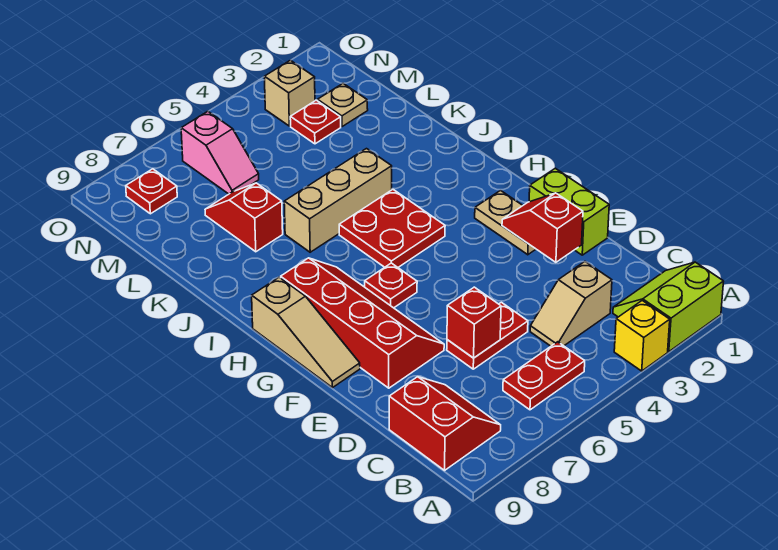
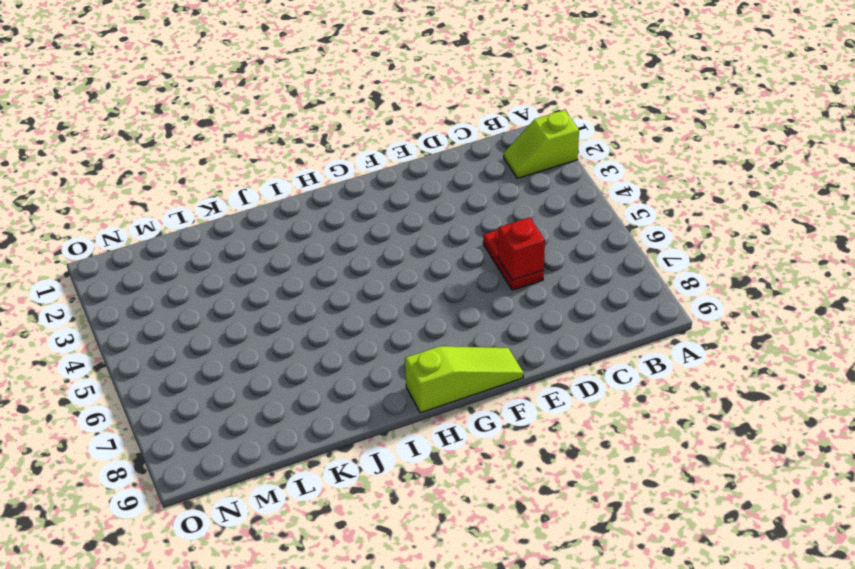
lime 1x2 slope [504,110,579,178] -> lime 2x2 slope [613,262,724,352]
lime 1x3 slope [405,346,523,413] -> tan 1x3 slope [252,277,360,388]
none -> yellow 1x1 brick [614,301,670,371]
none -> red 1x2 plate [503,342,585,410]
none -> red 2x2 slope [389,377,501,470]

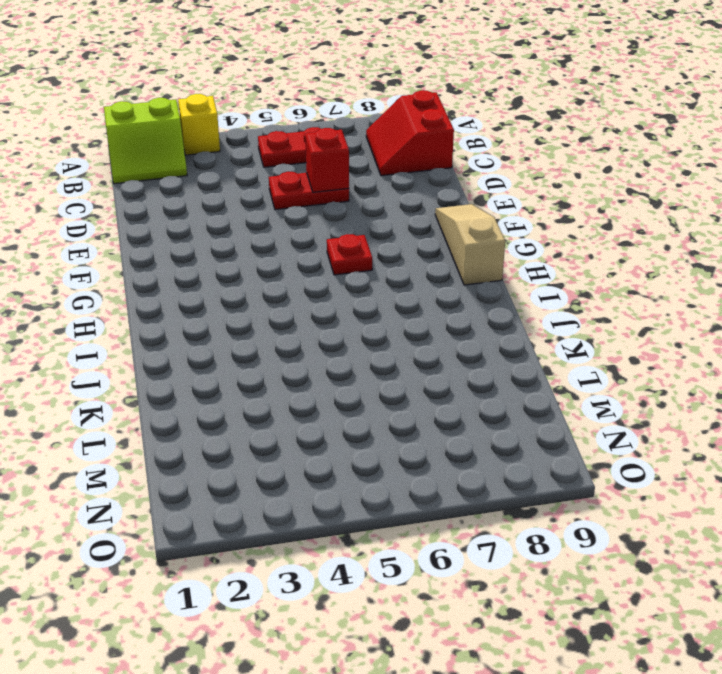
none -> tan 1x2 slope [530,262,612,346]
none -> lime 1x2 brick [529,168,609,255]
none -> red 2x4 slope [281,258,444,388]

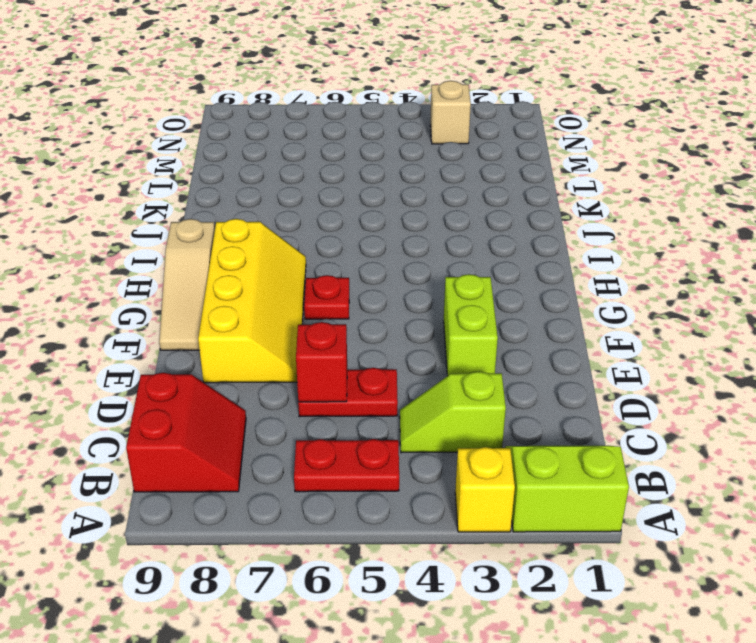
lime 1x2 slope [400,372,506,453] -> tan 1x2 slope [530,262,612,346]
lime 1x2 brick [444,274,498,376] -> lime 1x2 brick moved to [529,168,609,255]
yellow 2x4 slope [198,219,306,383] -> red 2x4 slope [281,258,444,388]
none -> tan 1x2 plate [475,191,536,255]
none -> red 2x2 plate [339,190,445,267]
none -> tan 1x3 brick [284,149,392,252]

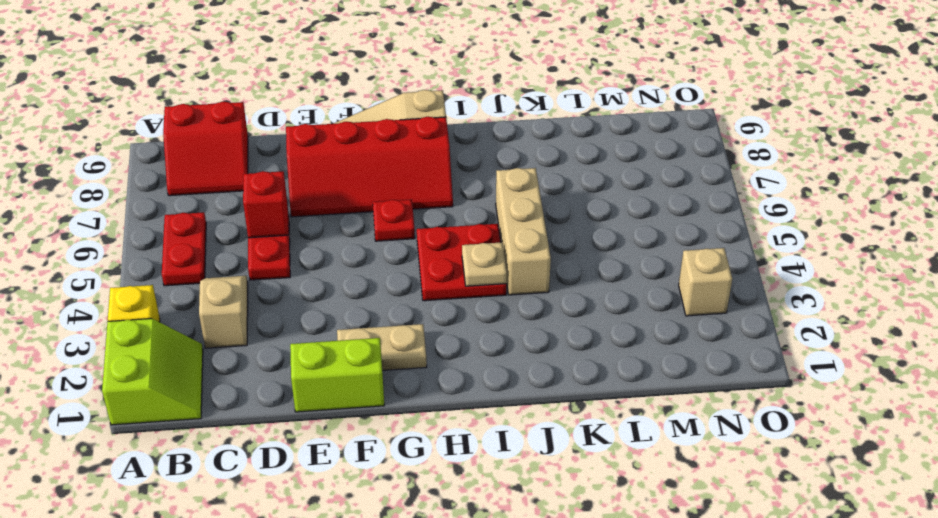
tan 1x1 plate [462,242,507,286] -> tan 1x1 plate moved to [318,83,368,127]
none -> red 1x2 slope [205,183,283,252]
none -> red 1x1 plate [290,100,341,144]
none -> pink 1x2 slope [181,111,259,194]

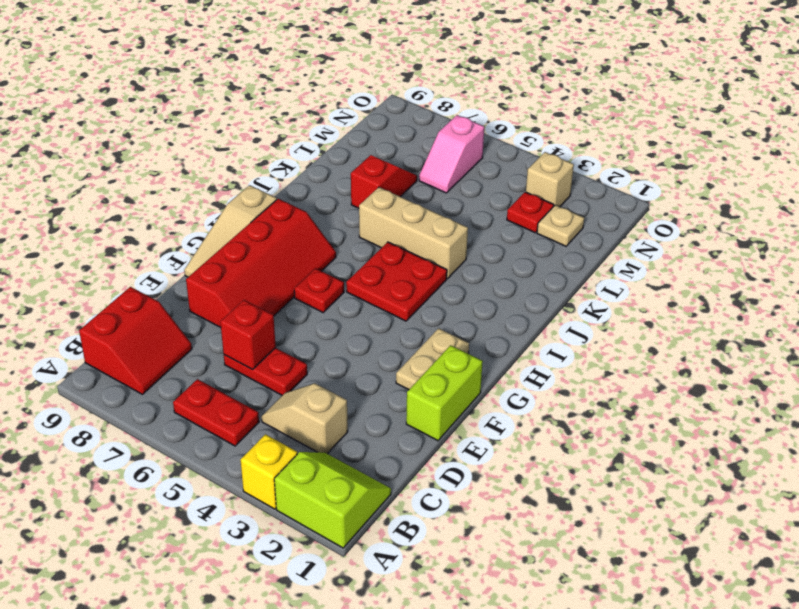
none -> red 1x1 plate [126,169,177,214]
none -> red 1x2 slope [502,193,583,262]

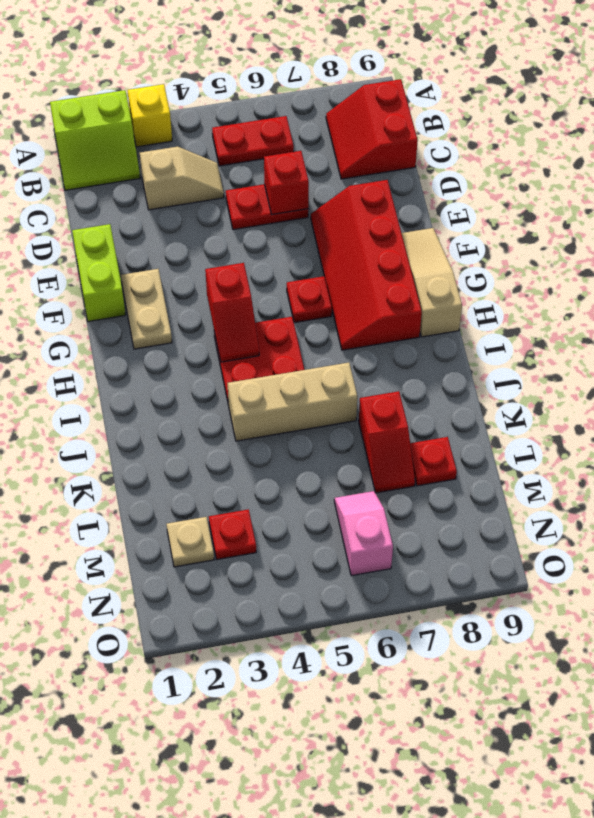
red 1x2 slope [205,263,259,362] -> red 1x2 slope moved to [502,193,583,262]
red 1x1 plate [410,437,457,486] -> red 1x1 plate moved to [126,169,177,214]
none -> tan 1x1 brick [264,60,315,126]

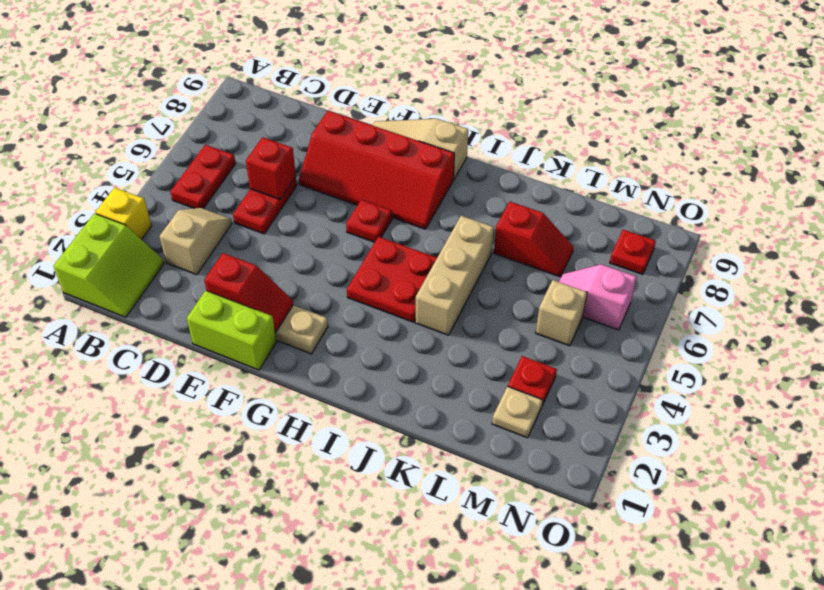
tan 1x1 brick [536,280,587,346] -> tan 1x1 brick moved to [264,60,315,126]
none -> red 2x2 slope [389,377,501,470]

